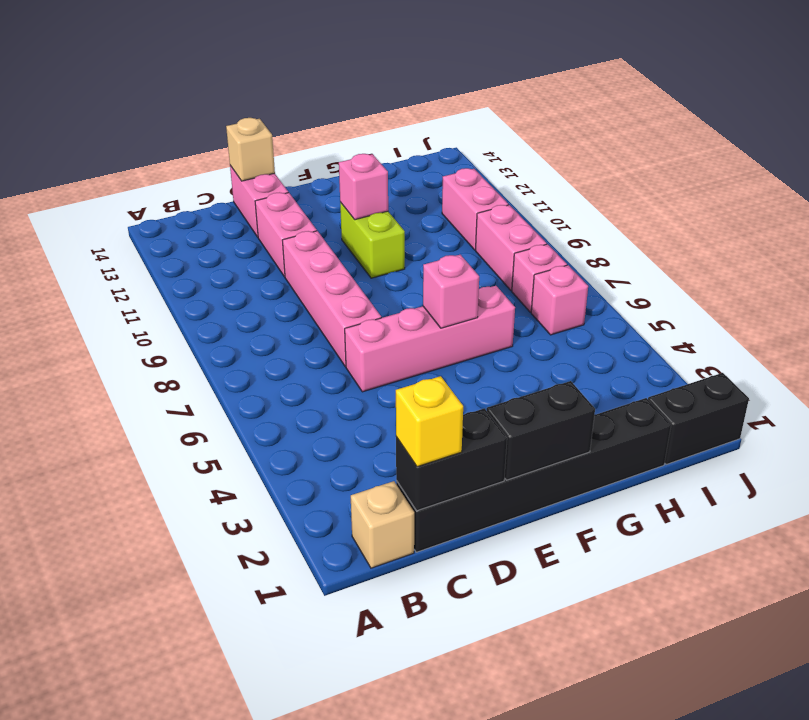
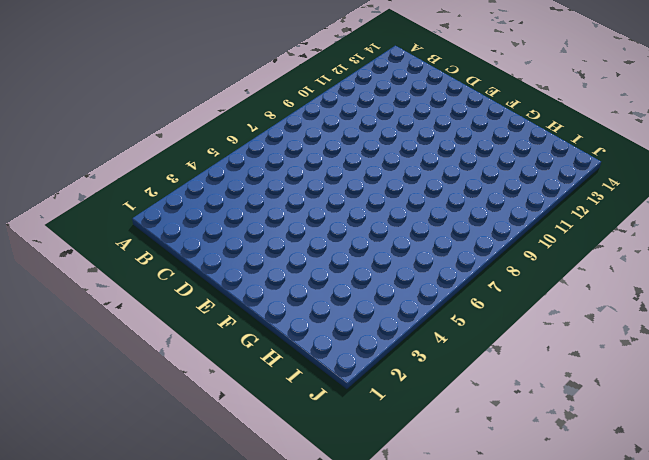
none -> tan 1x1 brick [351,481,414,568]
none -> black 1x6 brick [396,398,671,552]
none -> pink 1x4 brick [345,286,515,392]

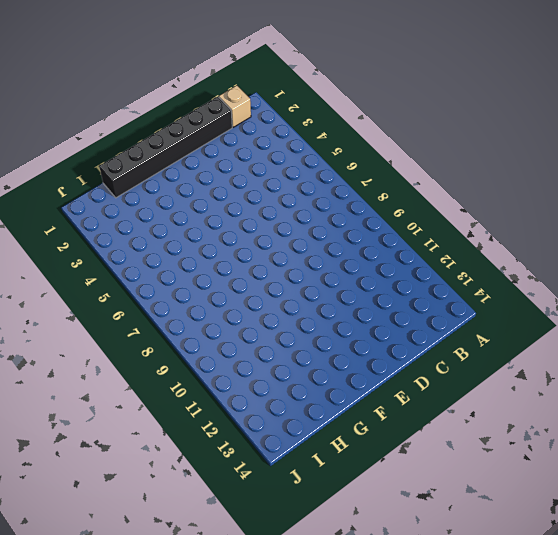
none -> pink 1x4 brick [345,286,515,392]
none -> pink 1x4 brick [282,231,381,367]
none -> pink 1x2 brick [255,192,317,277]

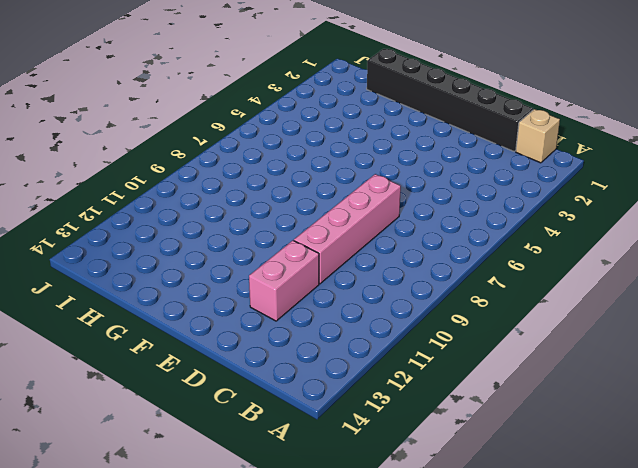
none -> pink 1x4 brick [345,286,515,392]
none -> pink 1x2 brick [230,166,288,237]
none -> lime 1x2 brick [340,202,405,278]

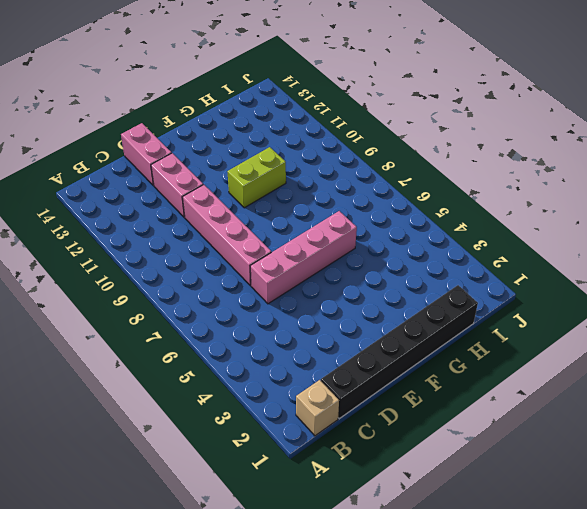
lime 1x2 brick [227,147,286,208] -> lime 1x2 brick turned to [340,202,405,278]
none -> black 1x2 brick [648,373,749,465]
none -> pink 1x1 brick [531,265,588,335]
none -> pink 1x1 brick [512,244,567,312]

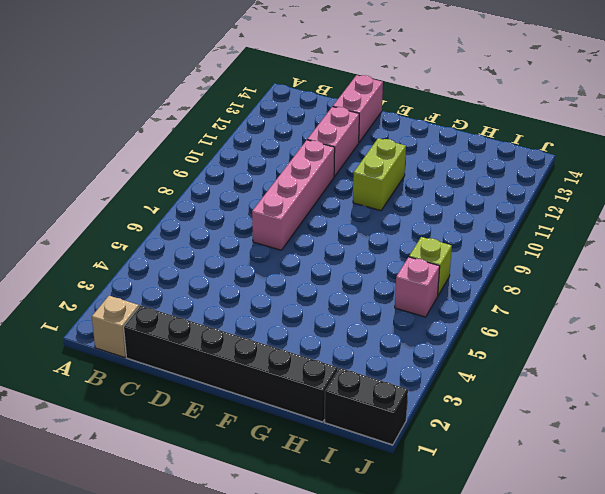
lime 1x1 brick [409,237,452,295] -> pink 1x1 brick [512,244,567,312]
none -> pink 1x4 brick [345,286,515,392]
none -> pink 1x2 brick [476,205,547,291]
none -> pink 1x2 brick [442,168,509,250]

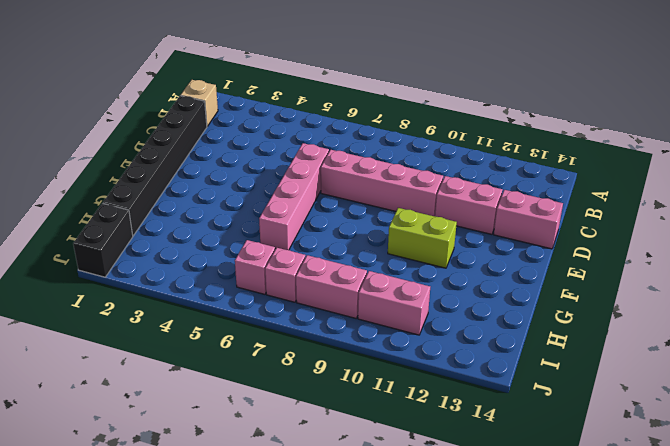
none -> black 1x2 brick [396,408,507,511]
none -> tan 1x1 brick [226,118,275,181]
none -> black 1x2 brick [486,381,595,480]

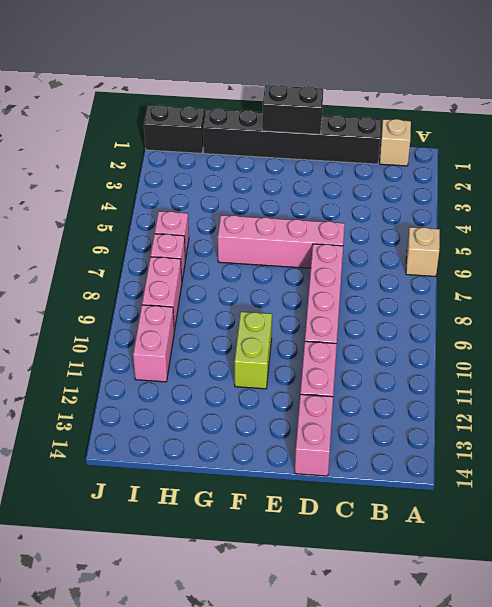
tan 1x1 brick [406,227,440,277] -> tan 1x1 brick moved to [226,118,275,181]
none -> black 1x2 brick [396,408,507,511]
none -> pink 1x1 brick [423,255,479,328]
none -> pink 1x1 brick [339,154,388,220]

